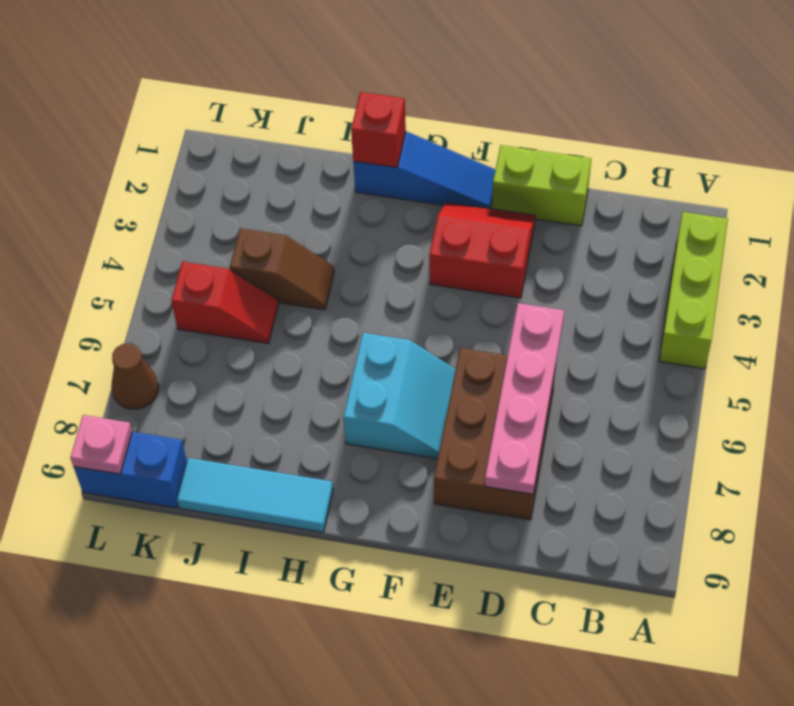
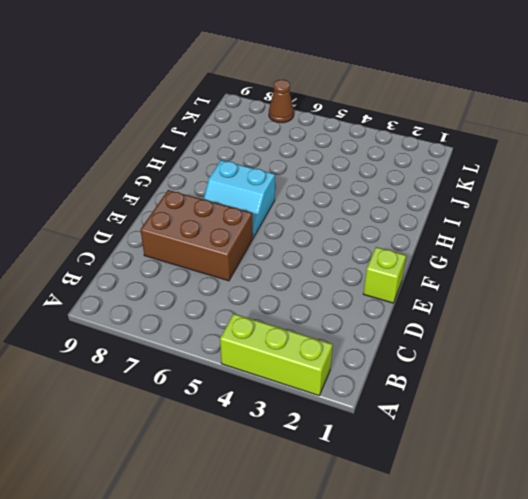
lime 1x1 brick [363,247,406,303] -> lime 1x2 brick [492,145,591,226]
none -> red 2x2 slope [429,202,536,298]
none -> blue 1x3 slope [353,131,495,209]
none -> cyan 1x3 tile [177,458,333,532]

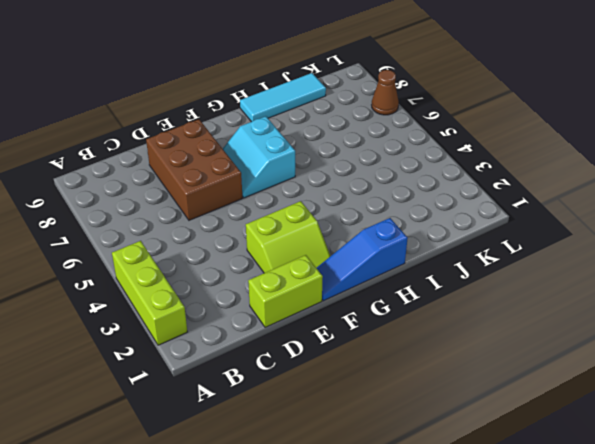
lime 2x2 slope [246,201,330,273] -> red 2x2 slope [429,202,536,298]
none -> brown 1x2 slope [230,228,334,310]
none -> red 1x2 slope [171,262,278,343]
none -> blue 1x2 brick [74,432,187,508]

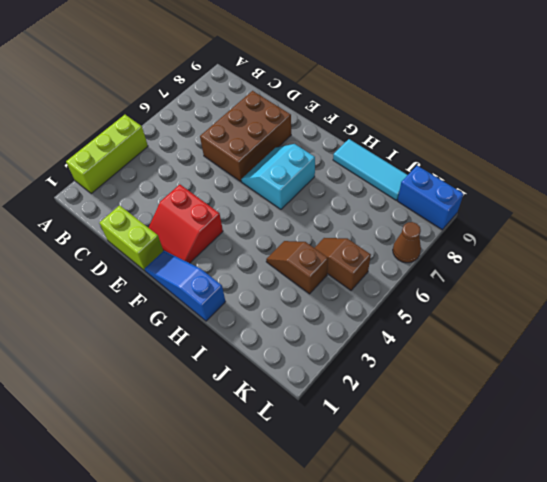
brown 1x2 slope [315,238,371,290] -> red 1x2 slope [171,262,278,343]
none -> pink 1x4 plate [485,303,564,494]
none -> red 1x1 brick [351,92,406,168]
none -> pink 1x1 plate [70,415,132,474]

